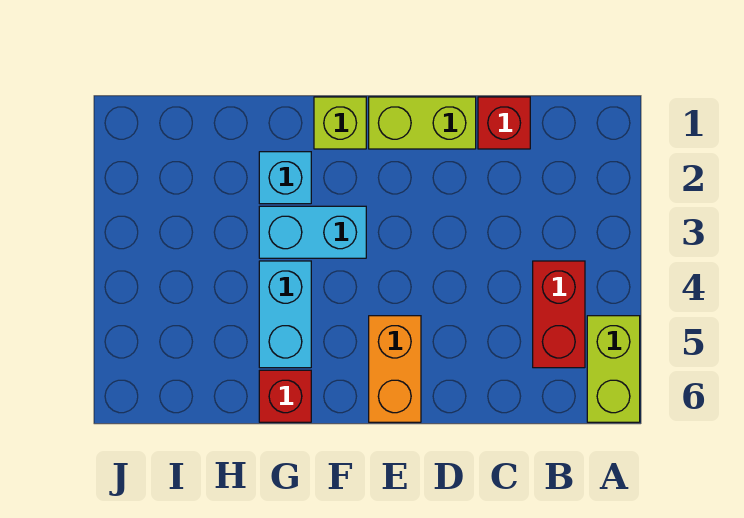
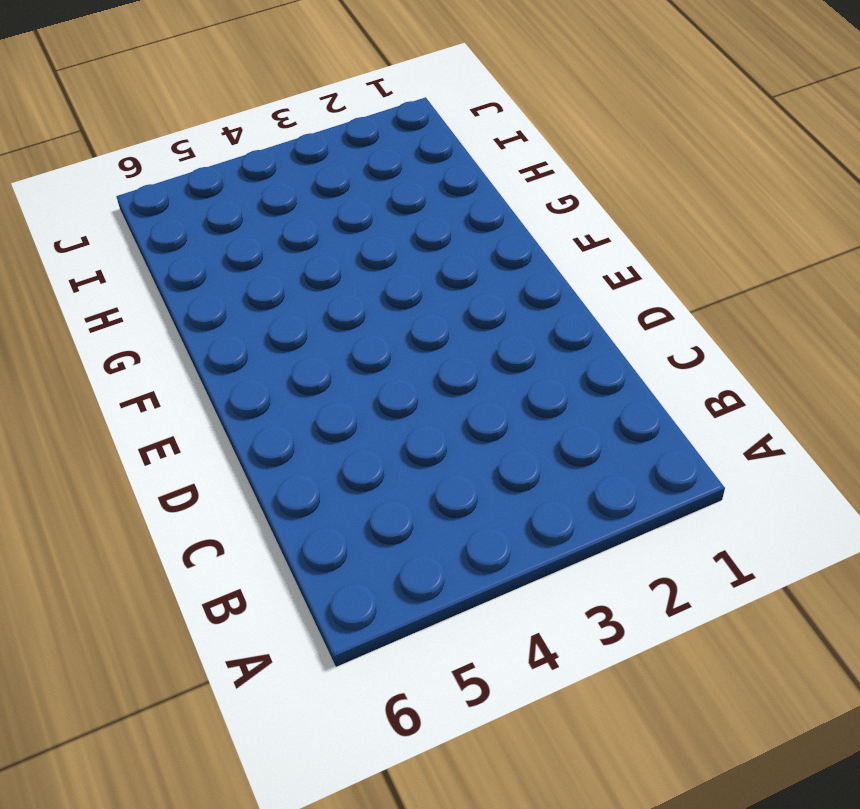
none -> lime 1x2 brick [587,316,640,422]
none -> red 1x2 brick [533,261,585,368]

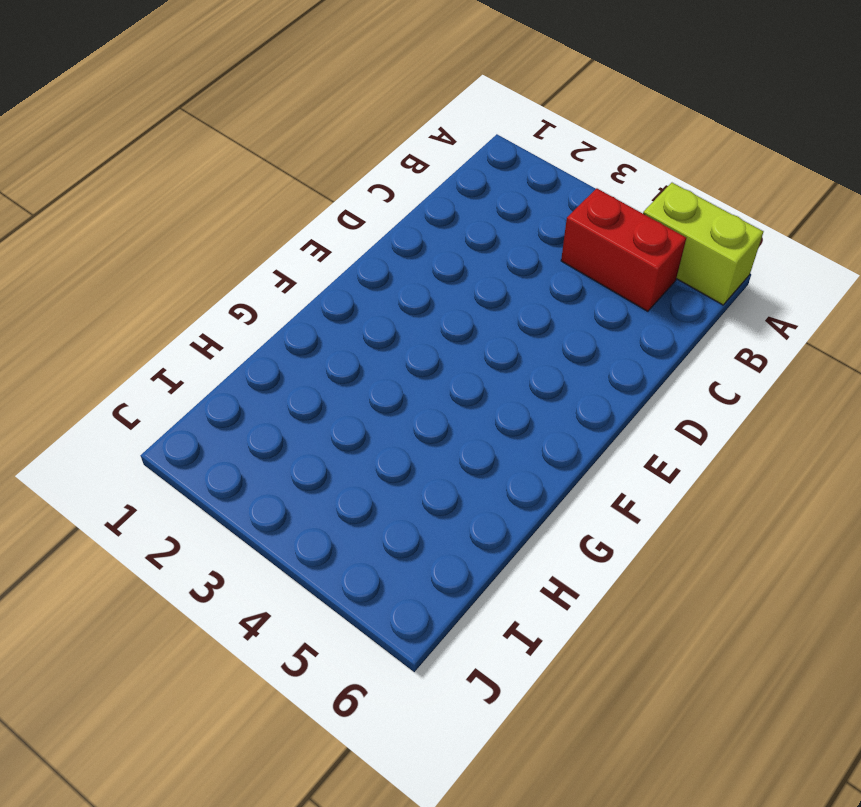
none -> red 1x1 brick [478,97,530,149]
none -> lime 1x2 brick [369,97,476,149]

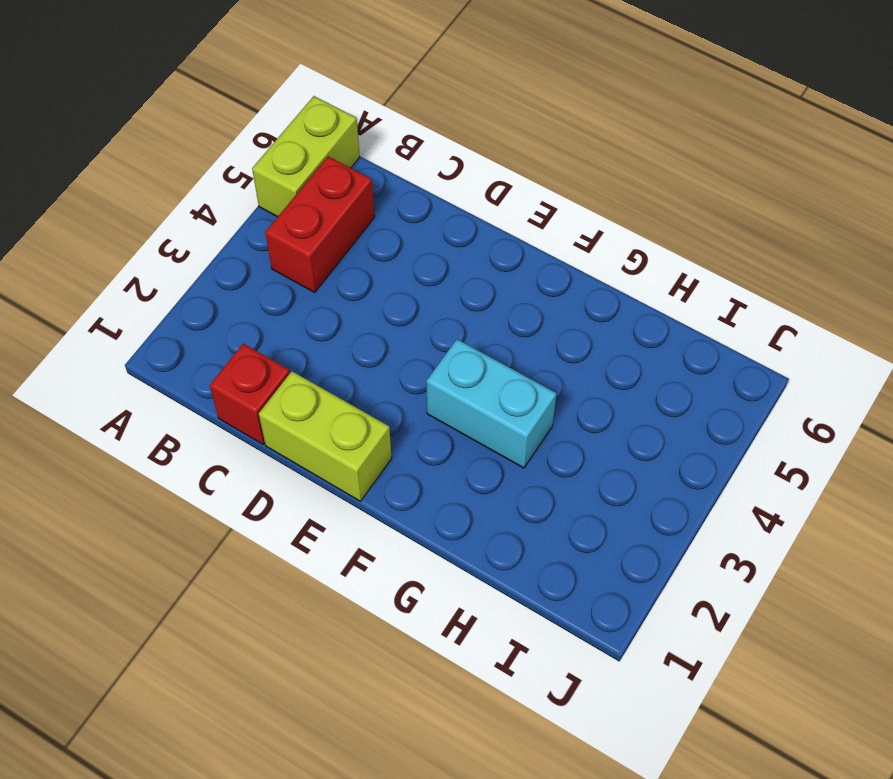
none -> orange 1x2 brick [369,316,421,422]
none -> lime 1x1 brick [314,97,366,149]

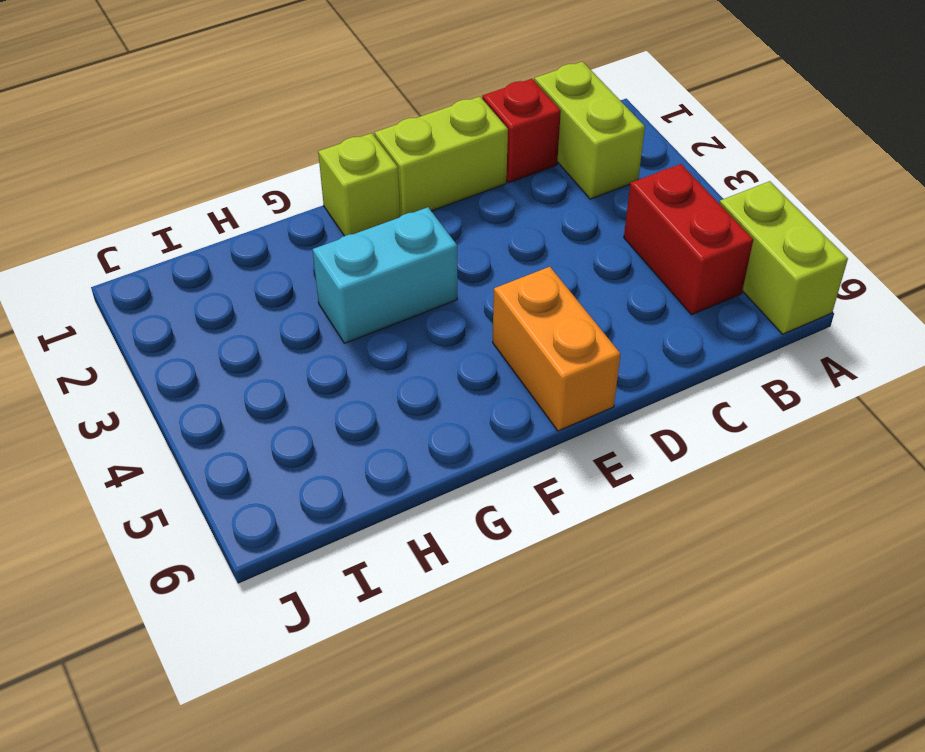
lime 1x2 brick [534,62,645,199] -> none
none -> cyan 1x1 brick [259,152,311,204]
none -> cyan 1x2 brick [259,261,311,368]

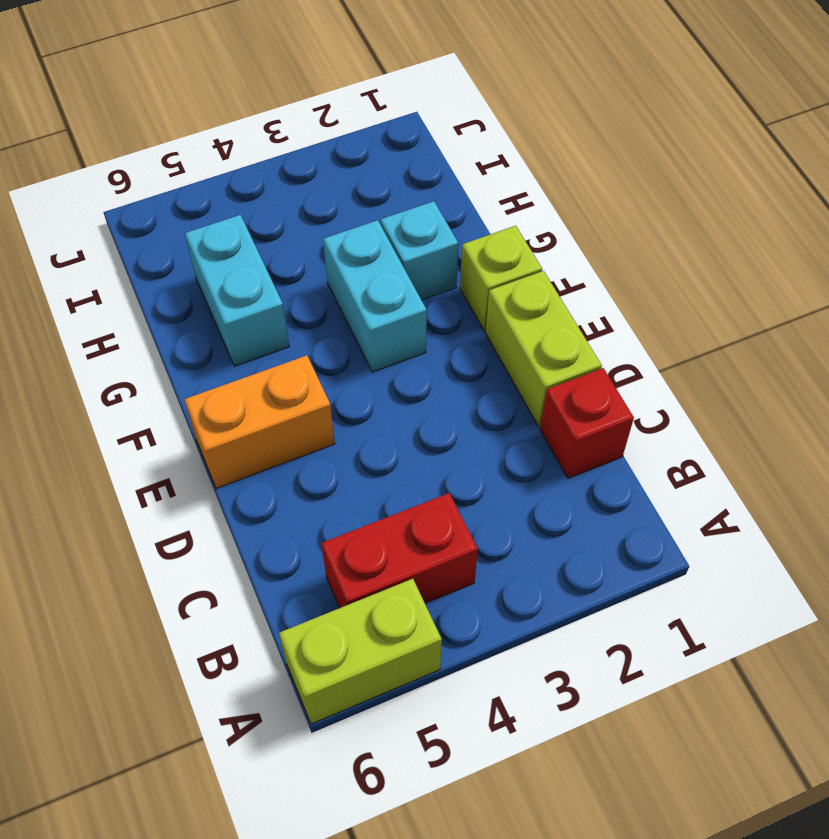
cyan 1x2 brick [185,215,289,366] -> cyan 1x2 brick turned to [259,261,311,368]
none -> red 1x1 brick [259,370,311,422]

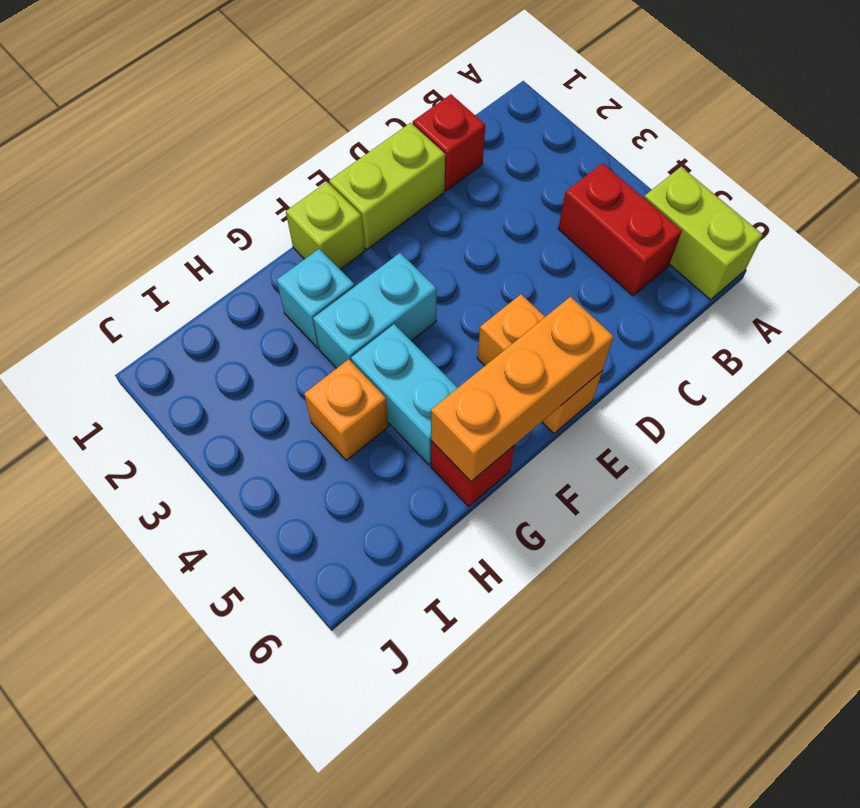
orange 1x3 brick [431,297,614,481] -> none
orange 1x1 brick [304,359,389,460] -> none

